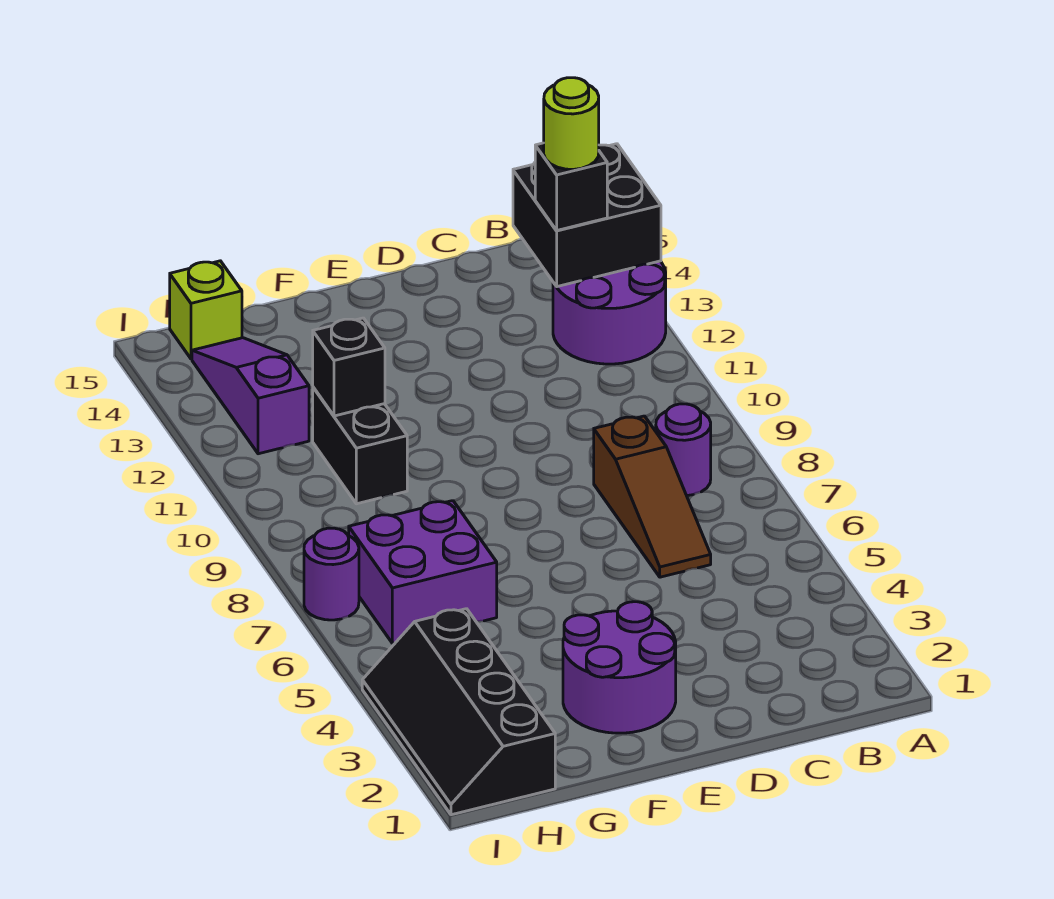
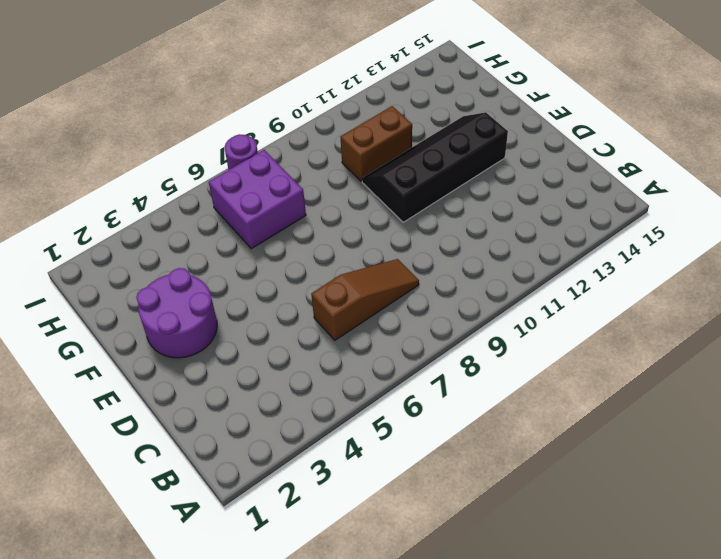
brown 1x3 slope [311,259,419,340] -> brown 1x3 slope turned to [594,416,711,577]
black 2x4 slope [362,112,508,222] -> black 2x4 slope moved to [362,609,555,815]
brown 1x2 brick [340,106,412,181] -> black 1x2 brick [313,387,407,504]
none -> purple 2x2 round brick [553,261,666,364]
none -> purple 1x1 round brick [656,404,711,496]
none -> purple 1x3 slope [192,338,309,454]

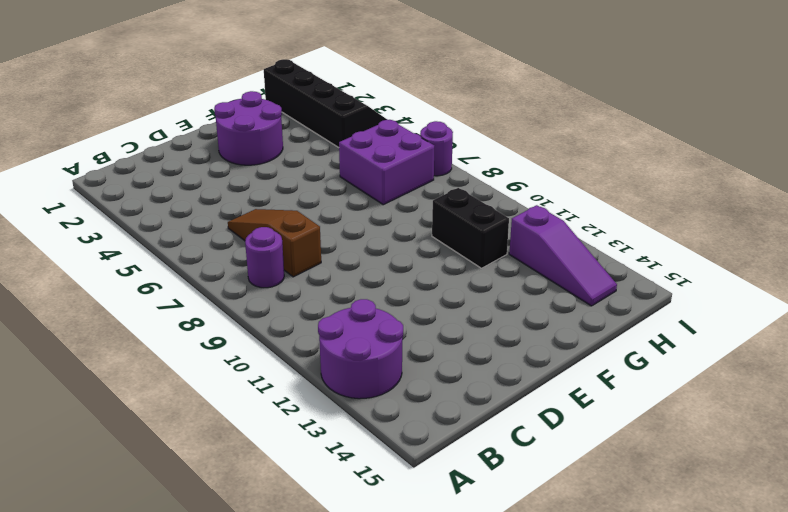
none -> lime 1x1 brick [170,261,242,359]
none -> black 2x2 brick [513,144,661,287]
none -> black 1x1 brick [313,318,385,416]

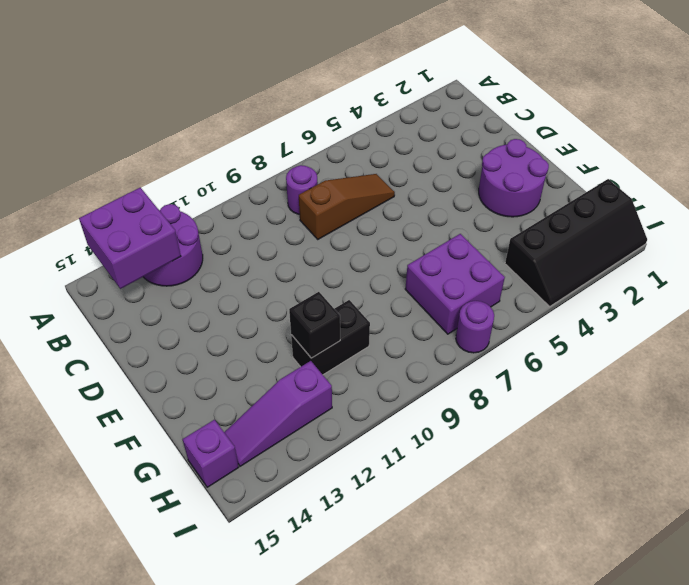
purple 2x2 brick [79,188,181,289] -> black 2x2 brick [513,144,661,287]
purple 1x1 brick [182,420,239,487] -> lime 1x1 brick [170,261,242,359]
none -> black 1x1 brick [535,143,607,230]
none -> lime 1x1 round brick [544,78,599,169]

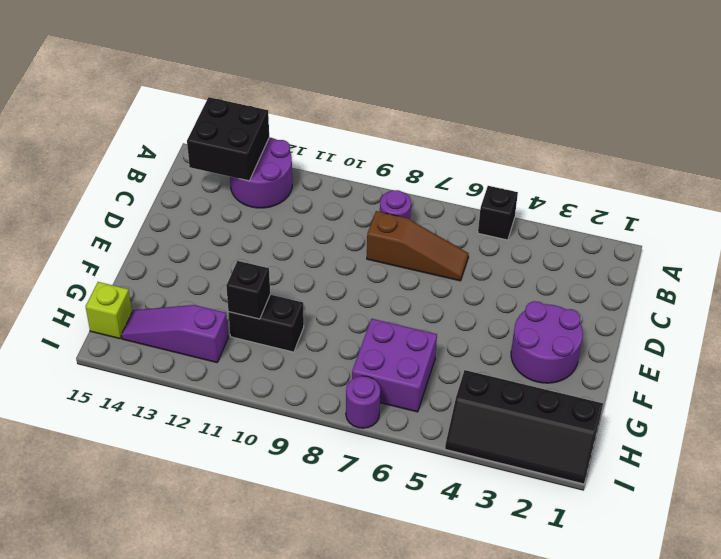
black 1x1 brick [478,186,518,240] -> black 1x1 brick moved to [535,143,607,230]
none -> lime 1x1 round brick [544,78,599,169]

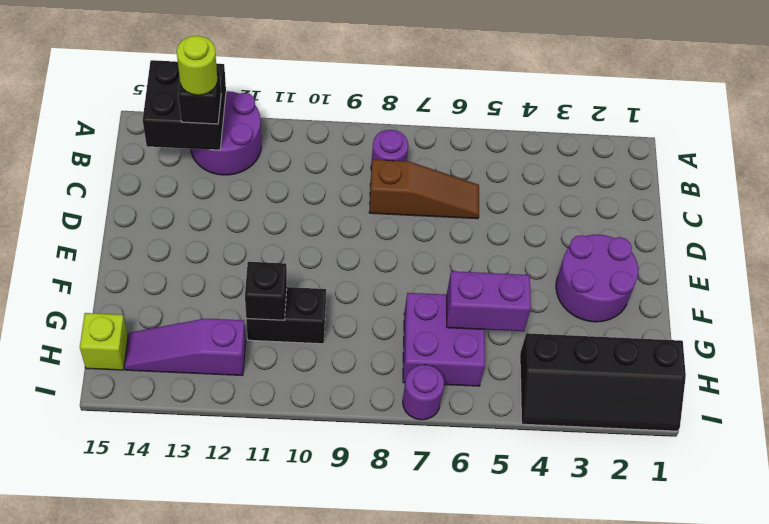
purple 1x2 brick [447,271,531,331] -> none

